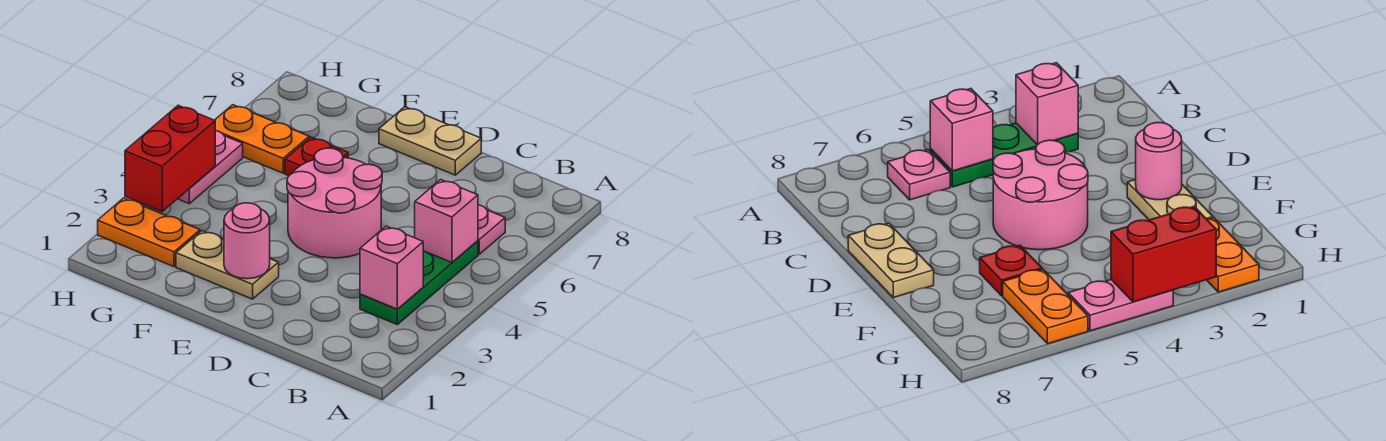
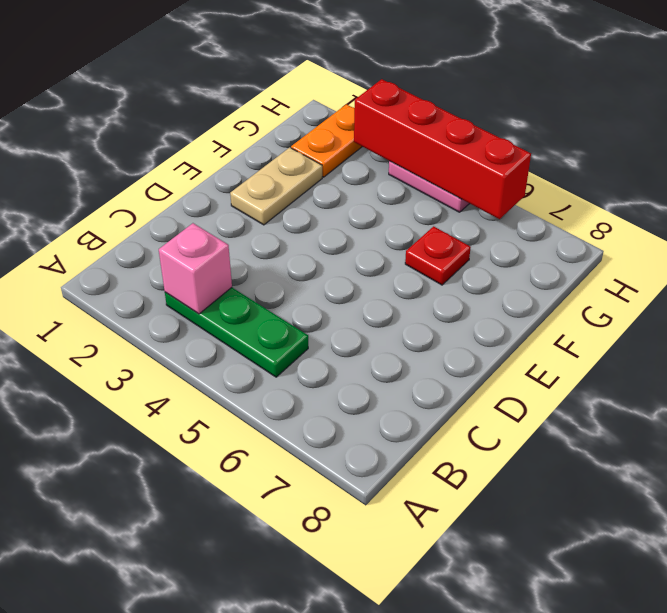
red 1x4 brick [354,79,531,219] -> red 1x2 brick [125,105,215,212]
none -> pink 1x1 plate [478,205,505,254]
none -> pink 2x2 round brick [287,148,382,258]
none -> tan 1x2 plate [379,107,481,175]

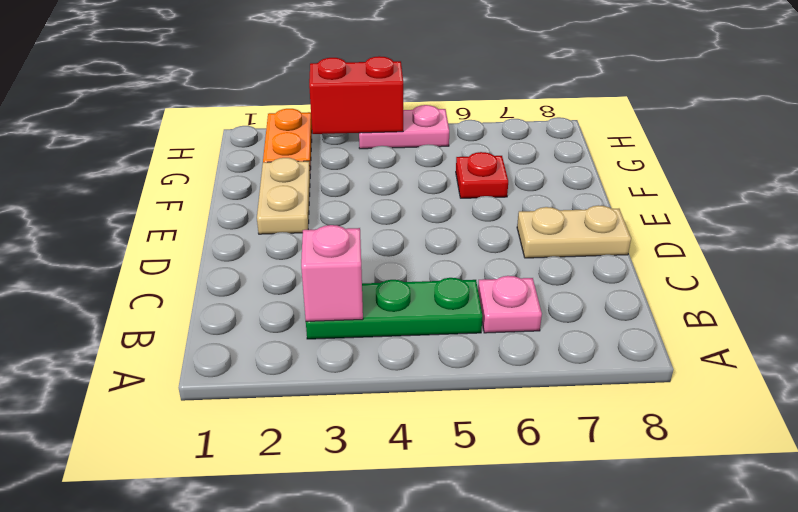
tan 1x2 plate [517,205,631,258] -> tan 1x2 plate turned to [379,107,481,175]
none -> pink 2x2 round brick [287,148,382,258]
none -> orange 1x2 plate [215,105,309,173]
none -> pink 1x1 brick [415,180,478,262]

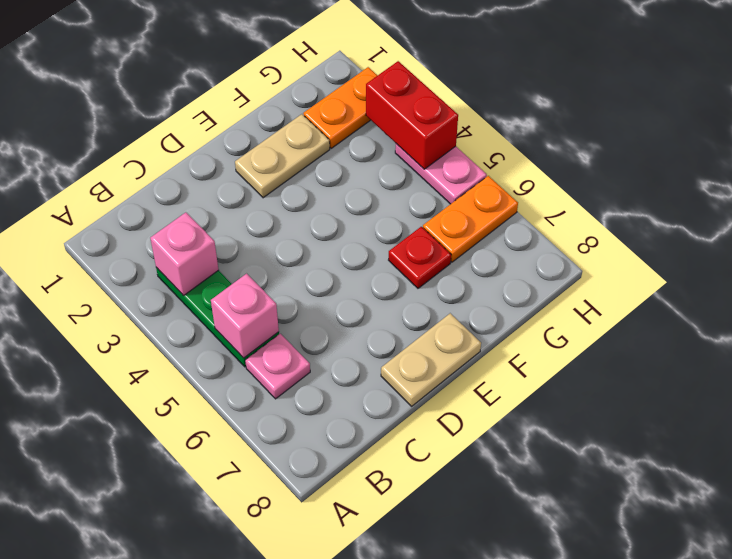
none -> pink 2x2 round brick [287,148,382,258]
none -> pink 1x1 round brick [224,203,270,279]

